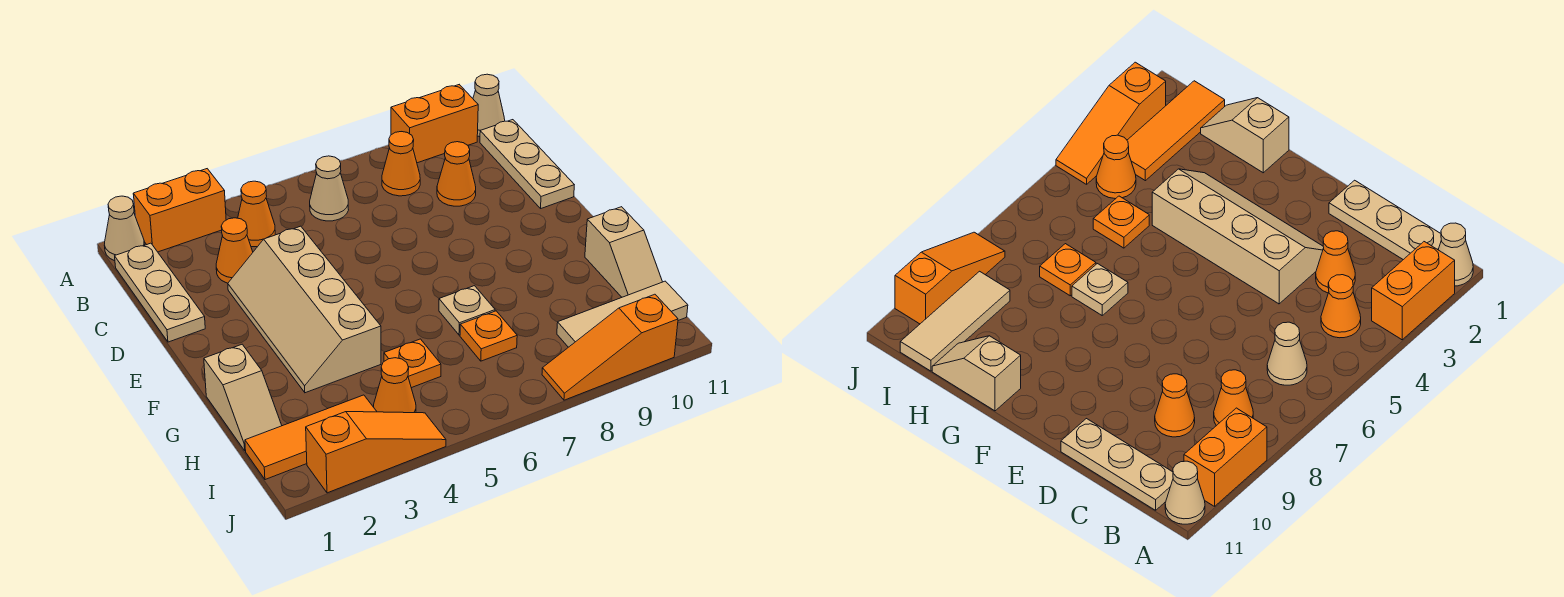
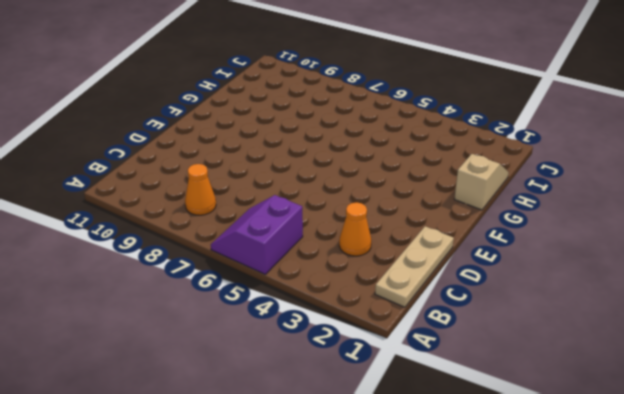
purple 2x2 slope [211,195,303,274] -> tan 1x1 cone [310,156,348,221]
none -> tan 1x1 cone [104,196,145,261]
none -> orange 1x2 brick [133,169,226,252]
none -> orange 1x2 brick [391,85,478,163]

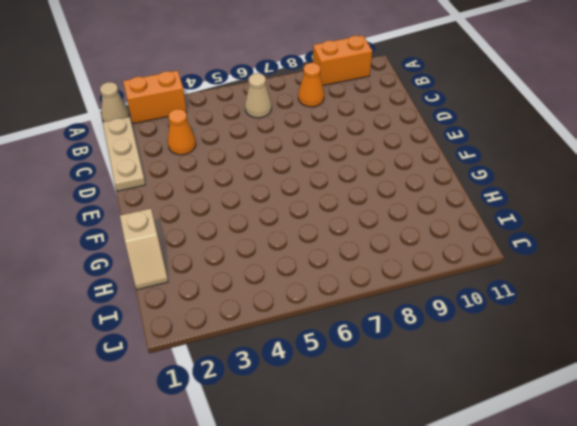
none -> tan 1x1 cone [473,74,505,137]
none -> orange 1x1 cone [238,181,275,247]
none -> tan 1x3 plate [480,120,574,208]

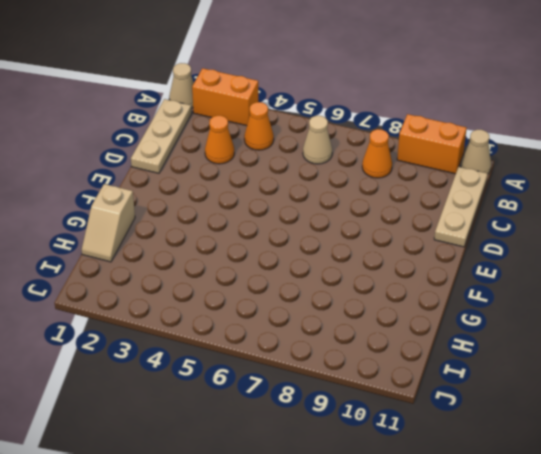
none -> orange 1x1 cone [437,142,476,206]
none -> tan 2x4 slope [228,226,381,393]
none -> tan 1x1 plate [439,286,495,335]

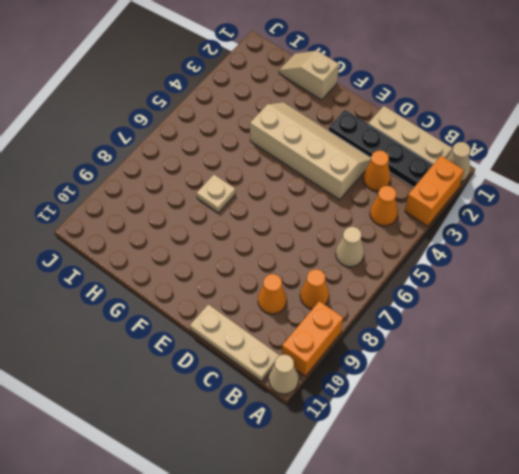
black 1x4 plate [329,110,432,187] -> none
none -> tan 1x2 slope [585,207,662,297]
none -> orange 1x1 plate [384,339,441,388]
none -> orange 1x1 plate [460,311,517,361]

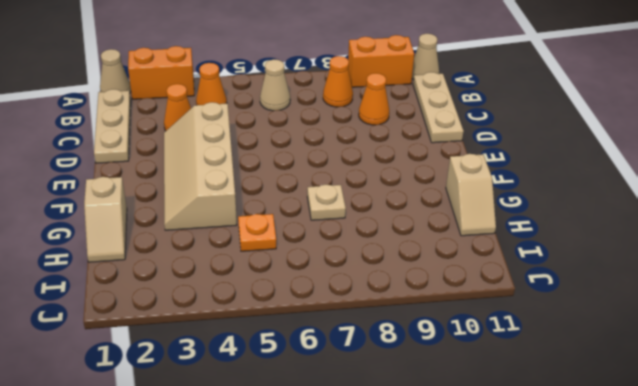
none -> orange 1x1 plate [460,311,517,361]
none -> orange 1x3 tile [245,395,377,480]
none -> orange 1x1 cone [374,358,416,413]

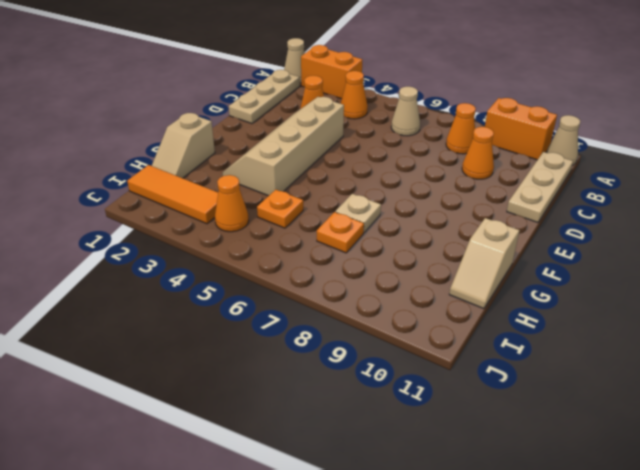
none -> tan 1x3 tile [557,281,688,347]
none -> orange 1x3 slope [306,412,446,493]
none -> orange 1x3 slope [542,294,678,400]

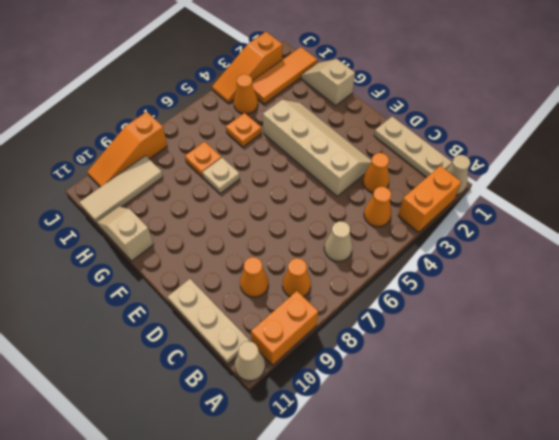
orange 1x3 slope [87,112,167,187] -> orange 1x3 slope turned to [542,294,678,400]

